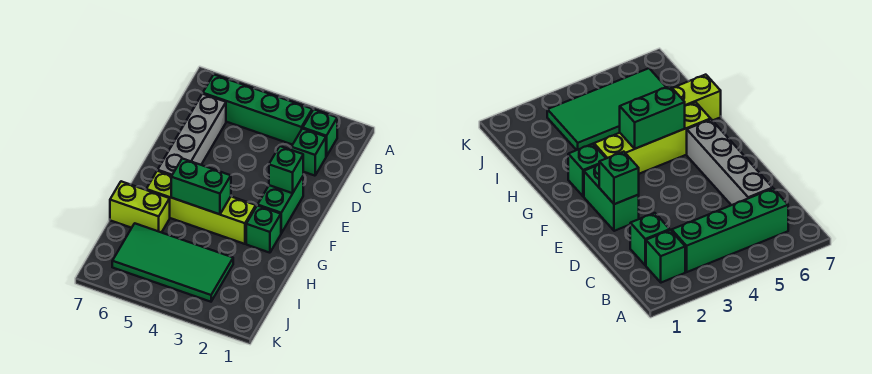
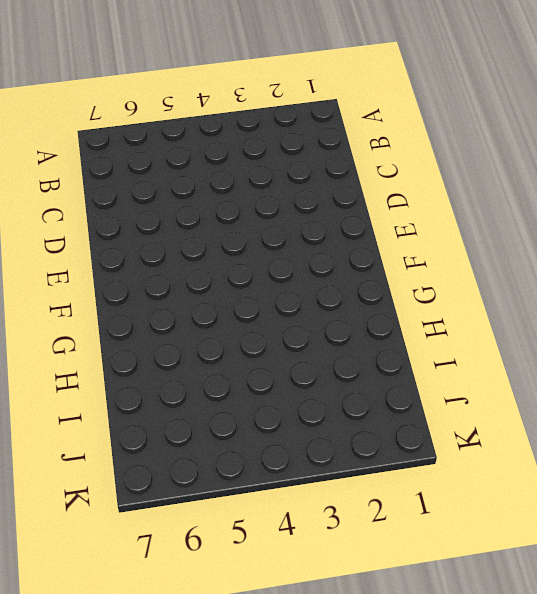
none -> green 1x1 brick [303,109,337,156]
none -> green 1x4 brick [203,74,312,145]

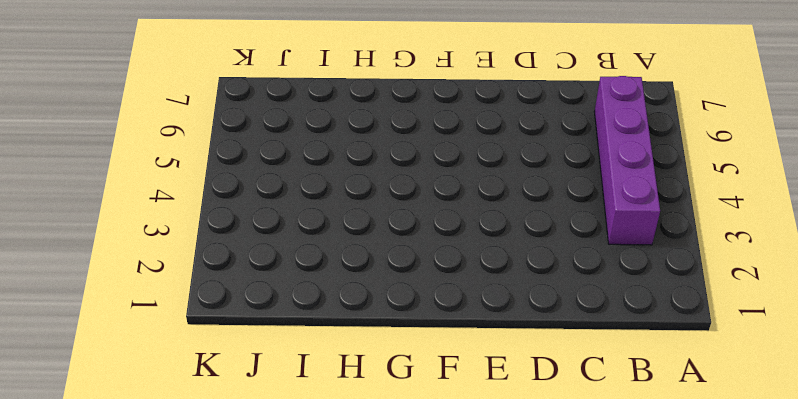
purple 1x4 brick [594,76,660,245] -> green 1x4 brick [203,74,312,145]
none -> green 1x1 brick [303,109,337,156]
none -> green 1x1 brick [291,129,326,176]

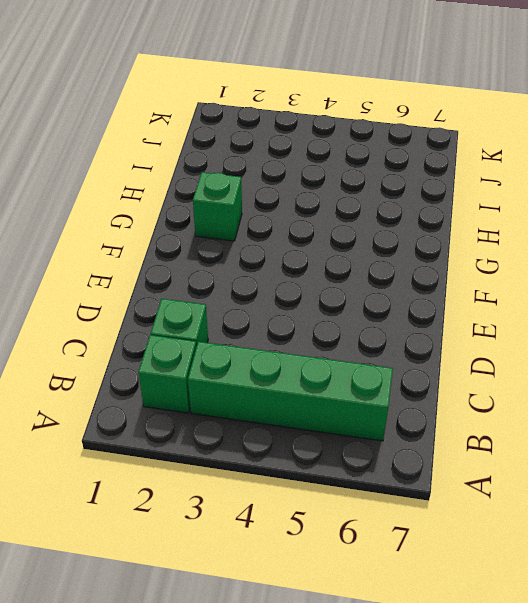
none -> grey 1x4 brick [158,94,226,176]
none -> green 1x2 brick [258,177,303,233]

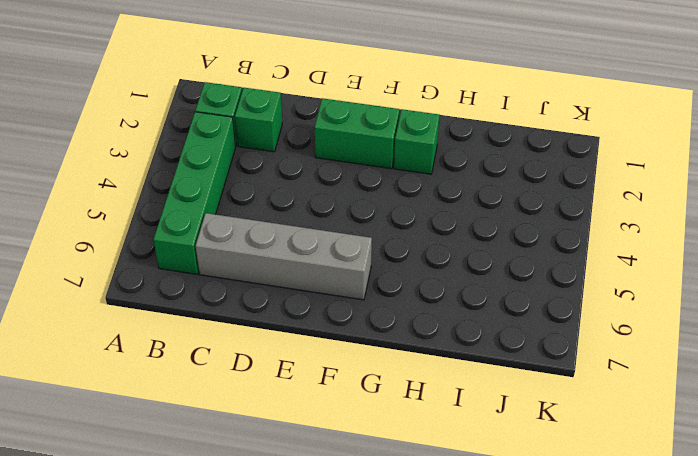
none -> lime 1x4 brick [146,171,256,244]
none -> lime 1x2 brick [110,181,170,233]

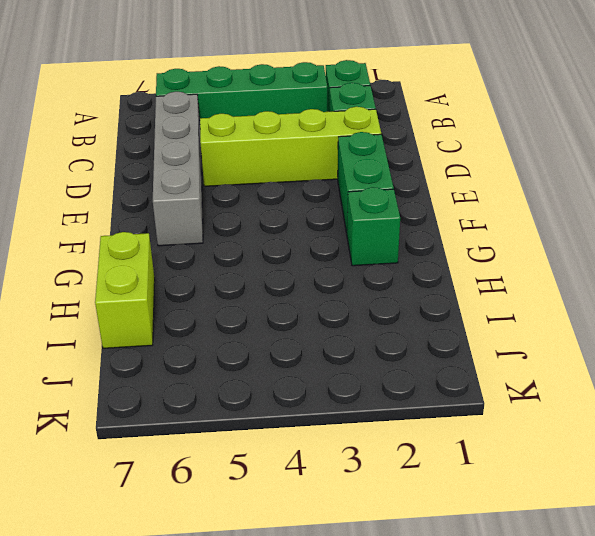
lime 1x4 brick [200,107,381,186] -> lime 1x4 brick moved to [146,171,256,244]
lime 1x2 brick [95,232,155,348] -> lime 1x2 brick turned to [110,181,170,233]
none -> green 2x4 tile [112,223,233,302]
none -> green 1x1 brick [269,146,303,193]

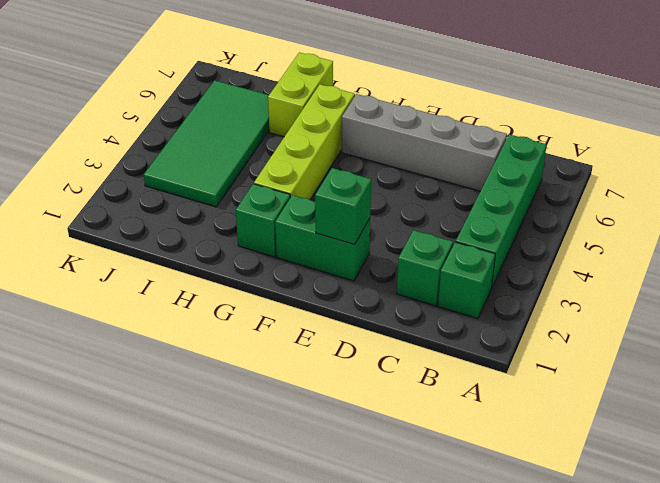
none -> green 1x2 brick [171,159,231,214]

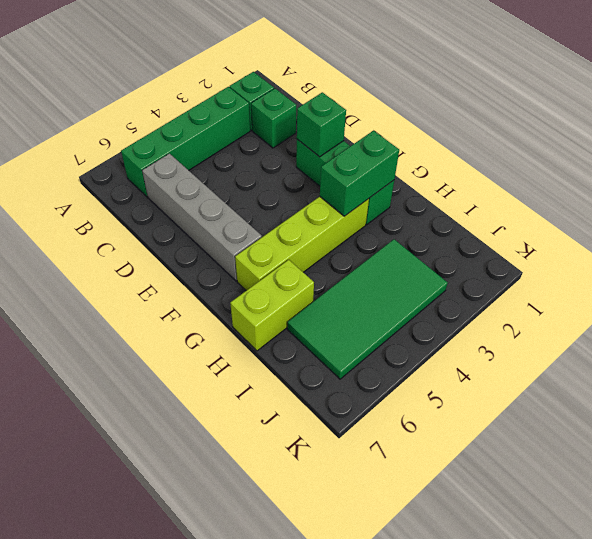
green 1x2 brick [320,131,399,216] -> green 1x2 brick moved to [171,159,231,214]

